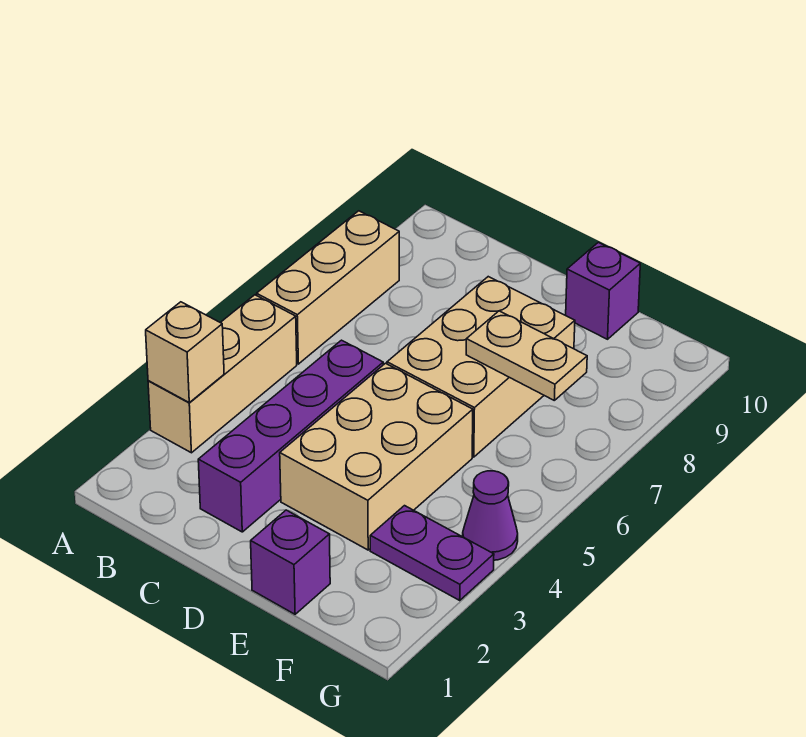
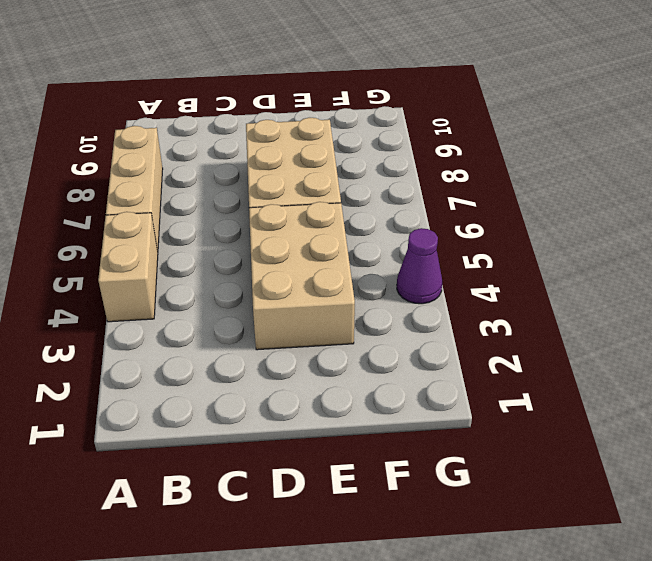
tan 1x2 brick [98,212,158,322] -> tan 1x3 brick [148,295,297,453]
none -> purple 1x4 brick [198,340,383,532]
none -> purple 1x1 brick [251,510,330,614]

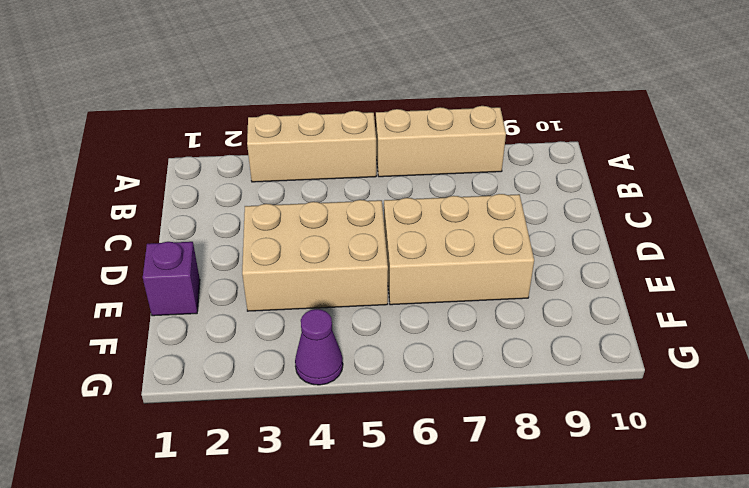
none -> purple 1x4 brick [198,340,383,532]
none -> purple 1x1 brick [566,242,640,339]

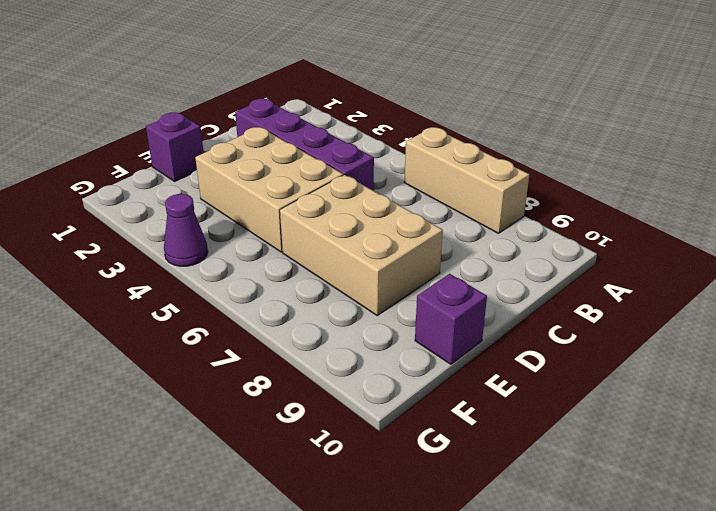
none -> tan 1x3 brick [148,295,297,453]
none -> purple 1x2 plate [370,506,494,600]

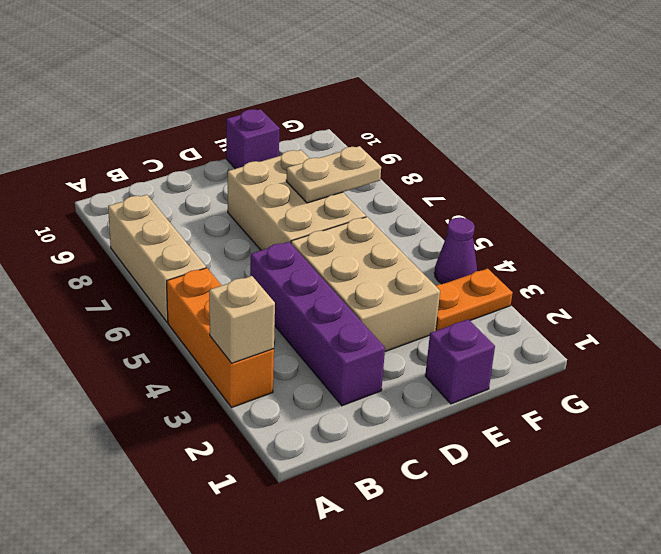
orange 1x3 brick [167,268,274,407] -> tan 1x3 brick [148,295,297,453]
orange 1x2 plate [436,269,513,331] -> purple 1x2 plate [370,506,494,600]

